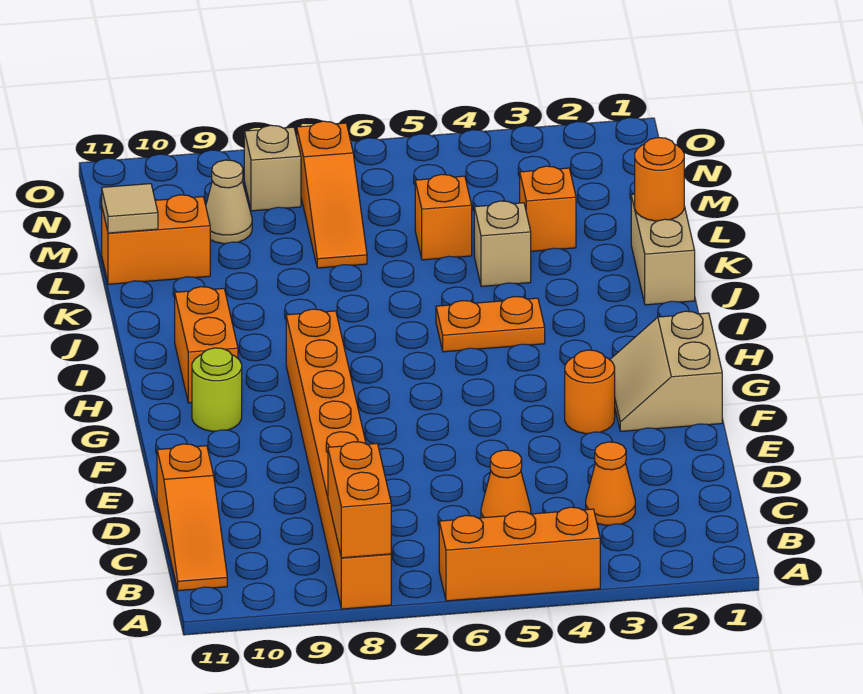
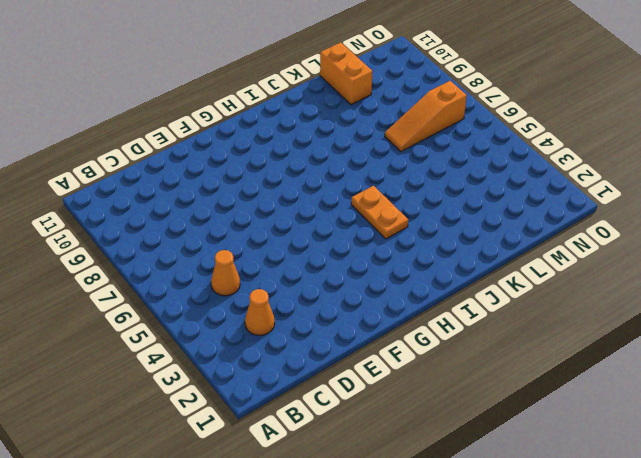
none -> orange 1x3 brick [439,507,600,601]
none -> orange 1x8 brick [286,309,391,609]
none -> orange 1x3 slope [157,444,227,591]

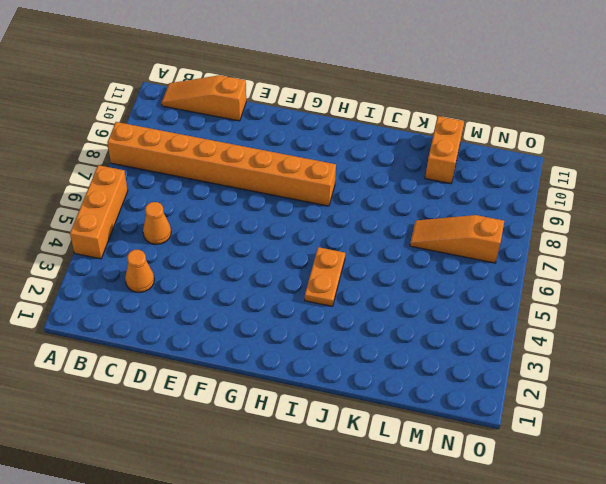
none -> tan 2x2 slope [610,311,722,431]
none -> orange 1x1 round brick [565,350,615,434]
none -> lime 1x1 round brick [192,348,242,431]

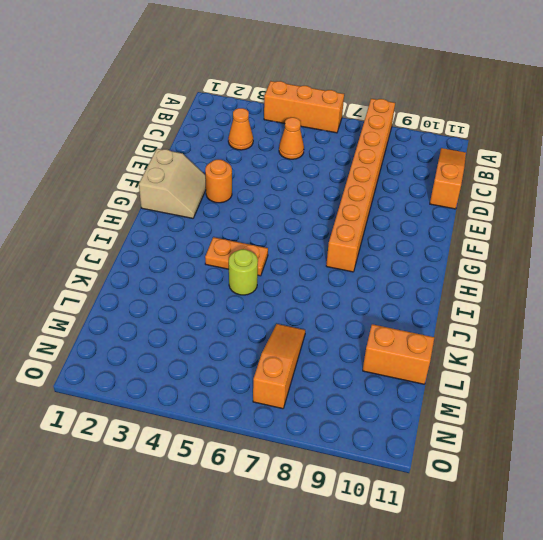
lime 1x1 round brick [229,249,258,295] -> lime 1x1 round brick moved to [192,348,242,431]
none -> orange 1x2 brick [175,287,238,403]
none -> tan 1x2 brick [631,194,695,305]
none -> tan 1x1 brick [474,201,531,286]

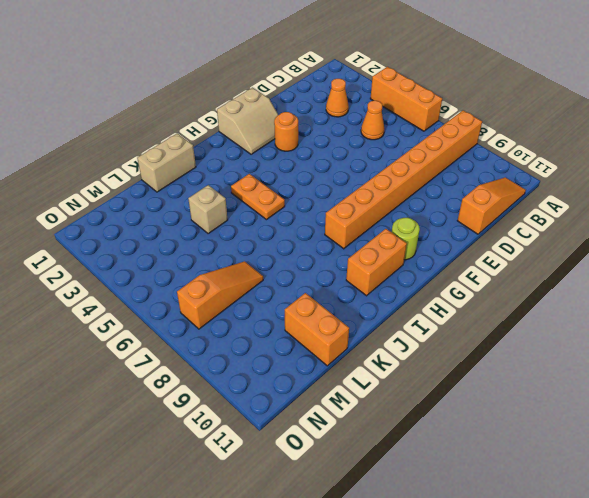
none -> orange 1x1 brick [520,166,576,251]
none -> orange 1x1 brick [415,174,472,260]
none -> tan 1x1 cone [206,160,252,244]

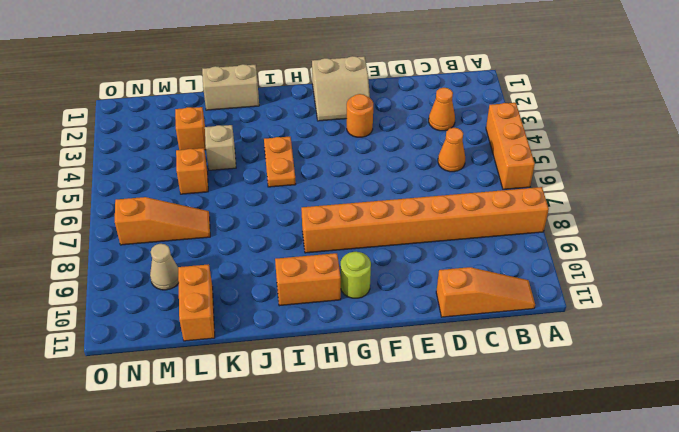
none -> tan 1x1 brick [244,125,301,211]
none -> orange 1x2 brick [328,442,391,558]
none -> orange 1x1 round brick [635,138,684,221]

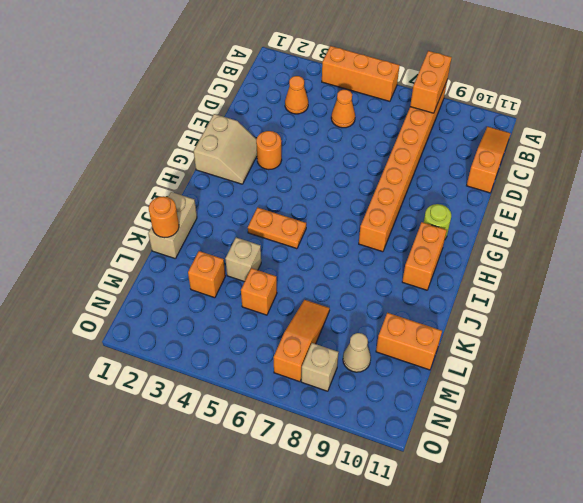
none -> tan 1x1 tile [102,184,158,233]

